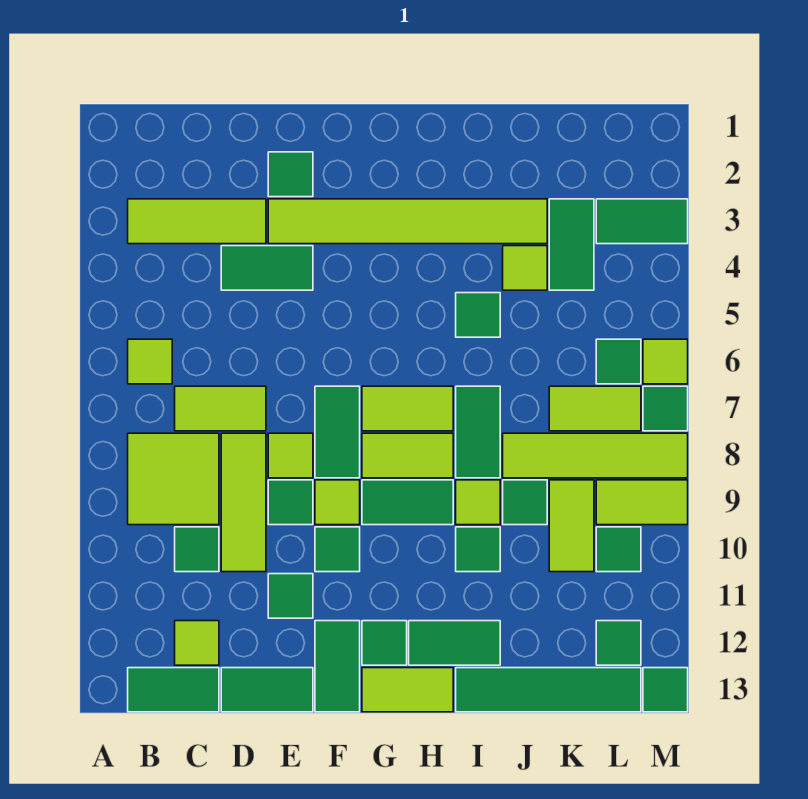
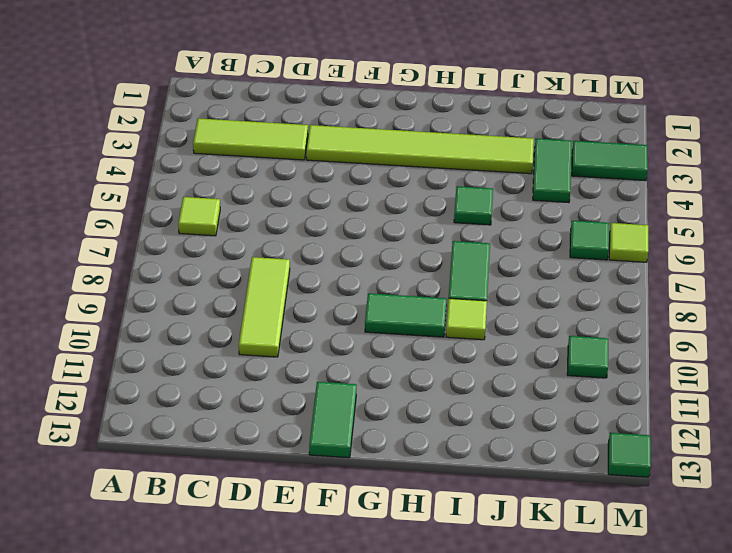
none -> lime 2x2 tile [128,433,219,525]
none -> green 1x2 tile [128,668,219,712]
none -> lime 1x2 tile [175,386,266,431]
none -> green 1x1 tile [175,527,219,572]

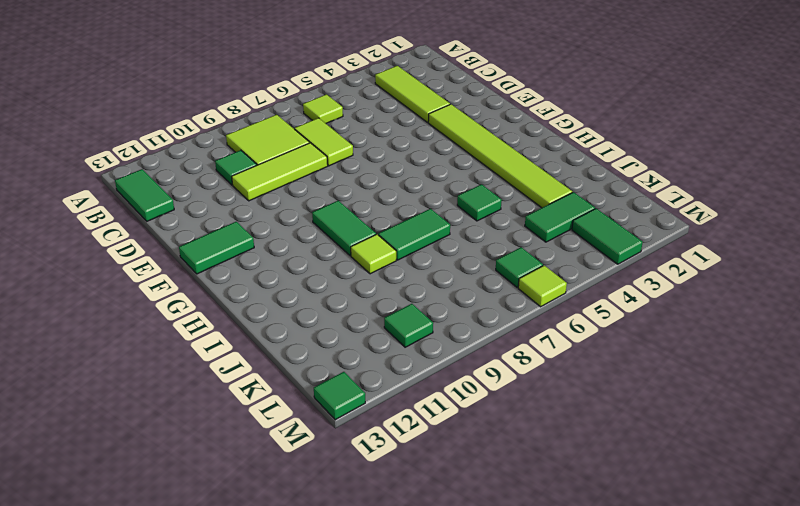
none -> lime 1x1 tile [175,621,219,665]
none -> green 1x2 tile [221,246,313,290]
none -> green 1x2 tile [221,668,313,712]
none -> green 1x1 tile [268,152,313,197]

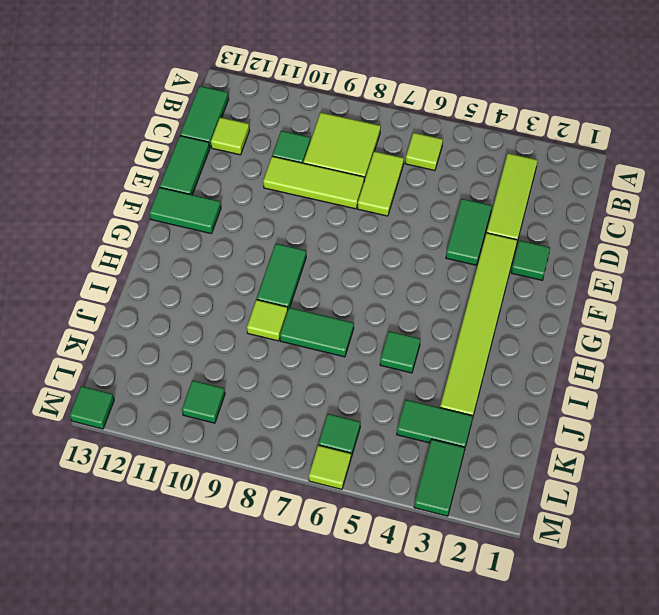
none -> lime 1x1 tile [268,433,313,478]
none -> green 1x1 tile [268,480,313,525]
none -> green 1x1 tile [268,574,313,618]
none -> green 1x2 tile [315,386,360,478]

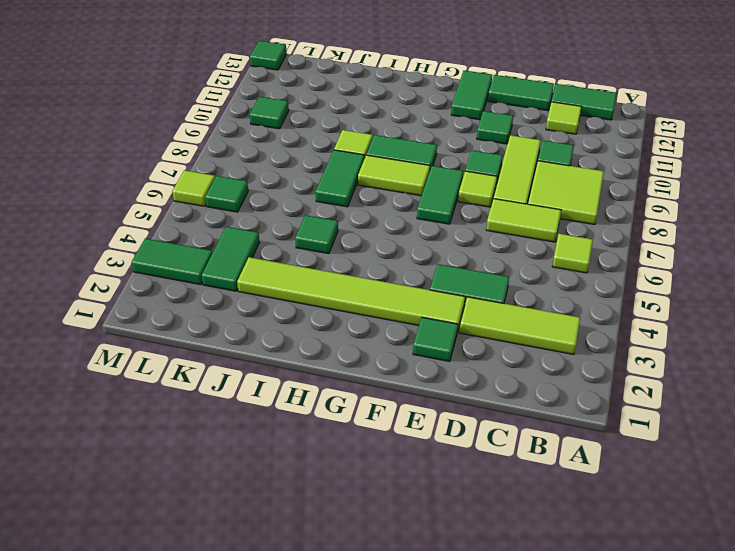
none -> lime 1x1 tile [315,480,360,525]
none -> green 1x1 tile [315,527,360,572]
none -> lime 1x2 tile [362,386,453,431]
none -> green 1x1 tile [362,621,407,665]

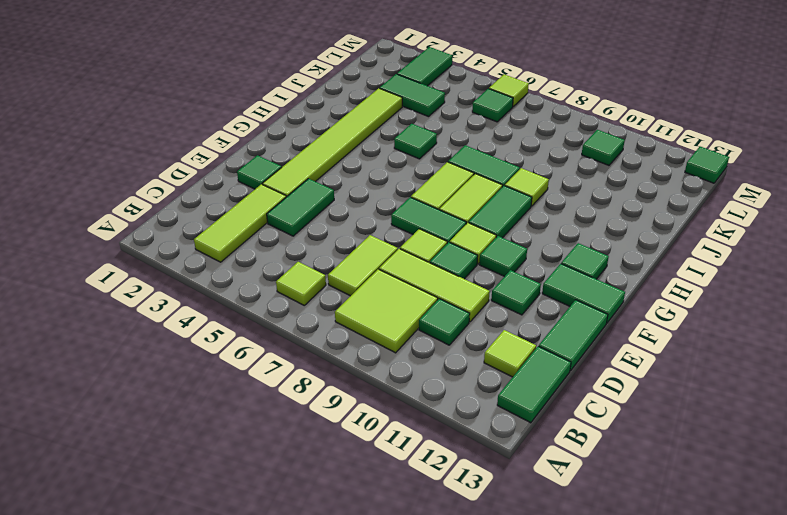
none -> lime 1x2 tile [362,668,453,712]
none -> green 1x2 tile [409,621,500,665]
none -> green 1x1 tile [456,527,500,572]
none -> green 1x4 tile [456,668,641,712]

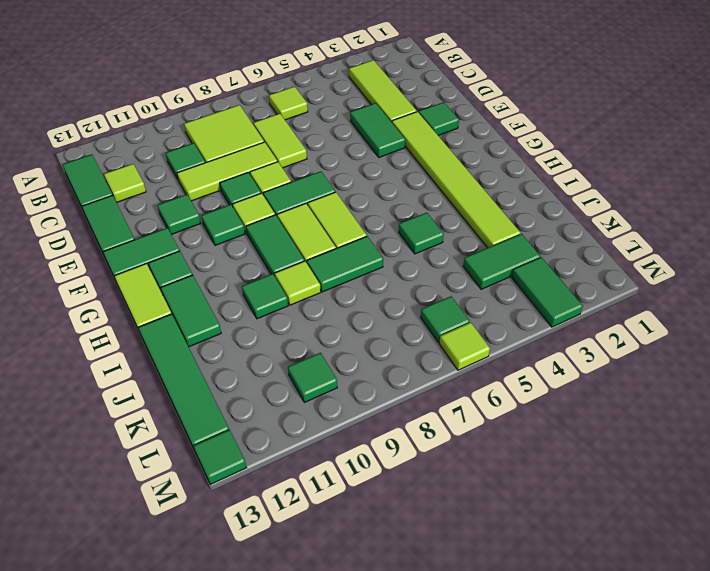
none -> lime 1x1 tile [503,246,547,290]
none -> lime 1x4 tile [503,433,688,478]
none -> green 1x1 tile [503,480,547,525]
none -> lime 1x2 tile [549,386,641,431]

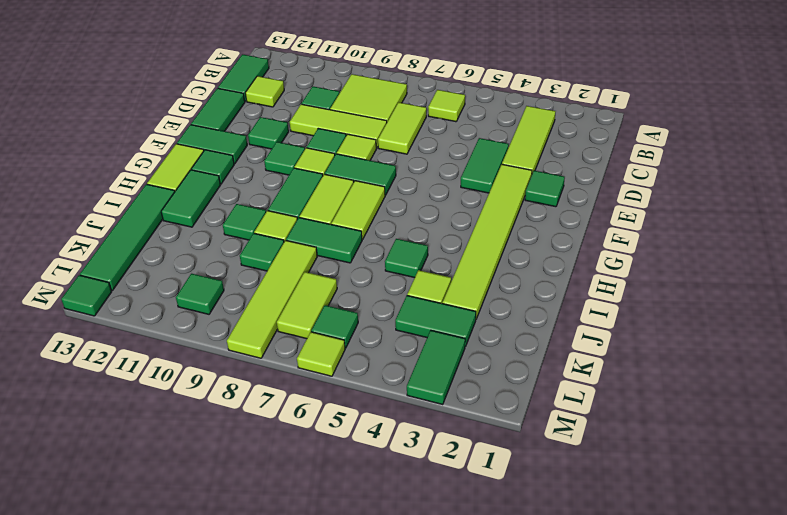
none -> lime 1x2 tile [549,480,594,572]
none -> lime 1x2 tile [596,480,688,525]
none -> green 1x1 tile [596,621,641,665]
none -> green 1x1 tile [643,386,688,431]

